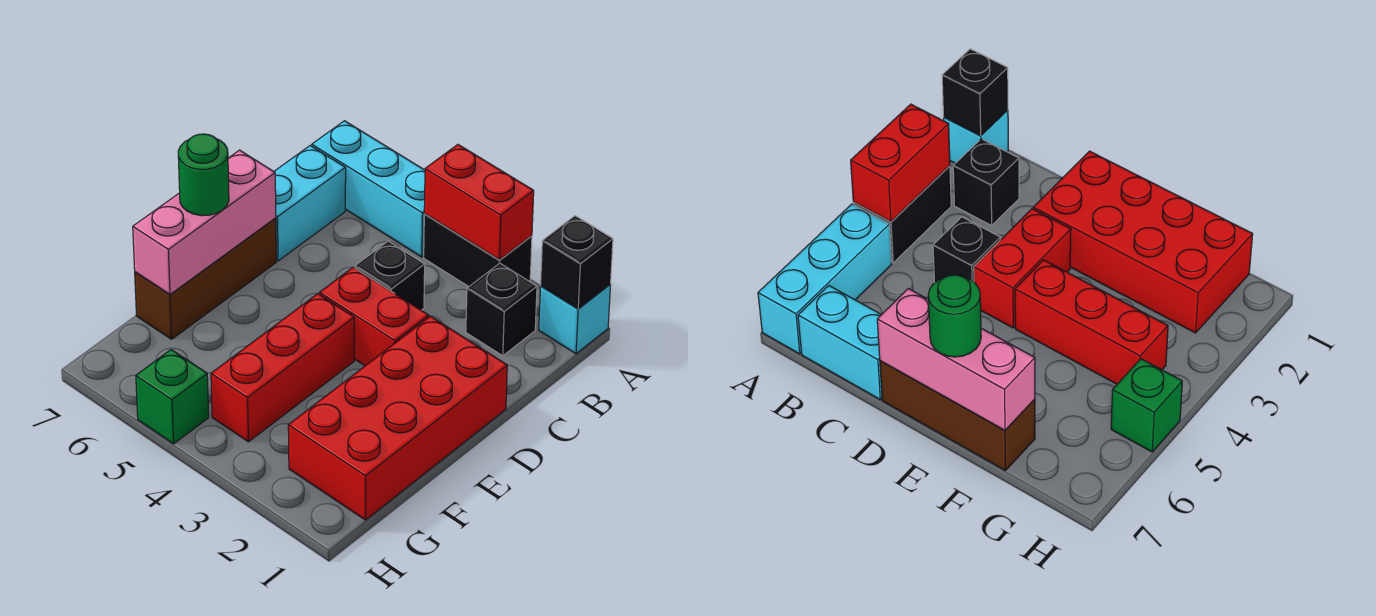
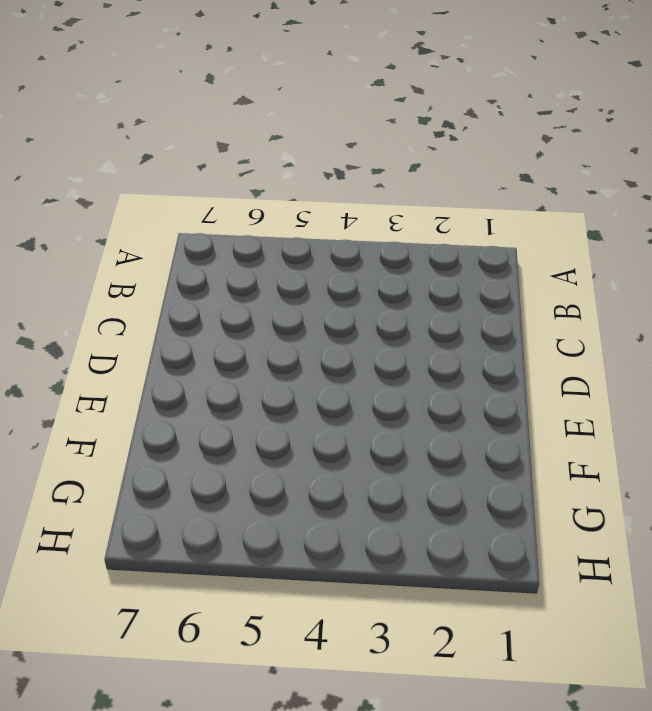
none -> cyan 1x1 brick [539,285,610,354]
none -> black 1x2 brick [424,214,532,286]
none -> cyan 1x3 brick [312,121,425,257]

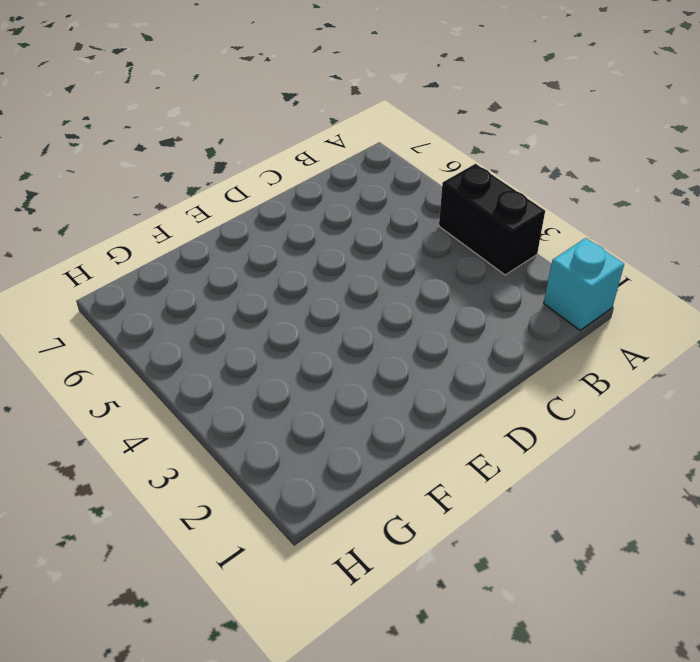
none -> cyan 1x3 brick [312,121,425,257]
none -> black 1x1 brick [466,263,537,356]
none -> cyan 1x2 brick [274,146,346,261]

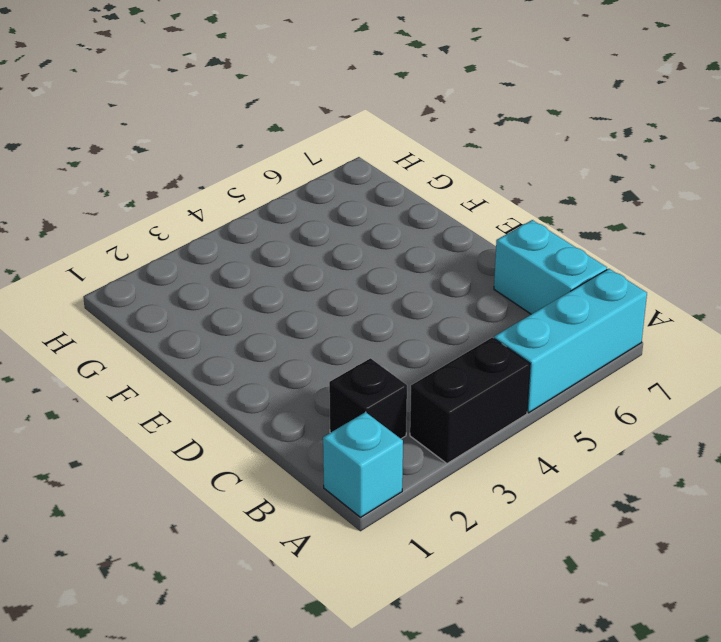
none -> black 1x1 brick [355,241,425,310]
none -> red 2x4 brick [288,316,507,520]
none -> red 1x2 brick [320,267,429,366]

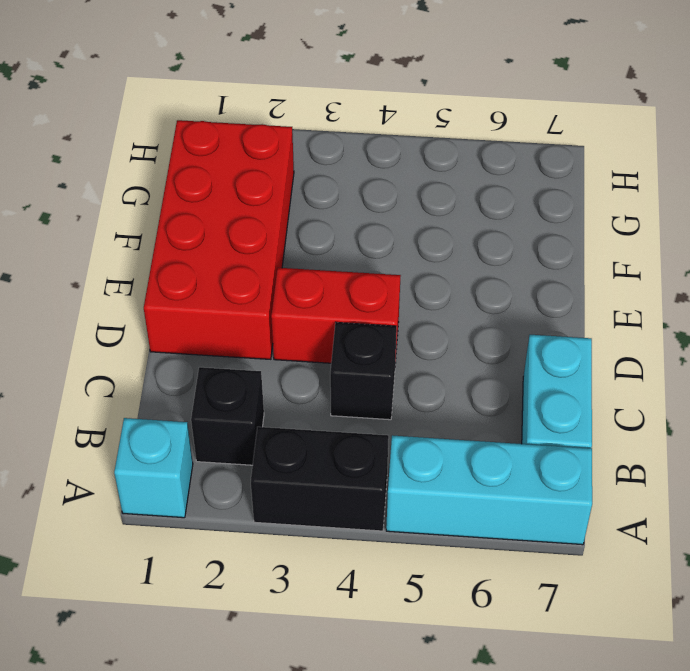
none -> brown 1x3 brick [135,218,276,339]
none -> red 1x3 brick [211,294,354,442]
none -> green 1x1 brick [136,350,209,444]

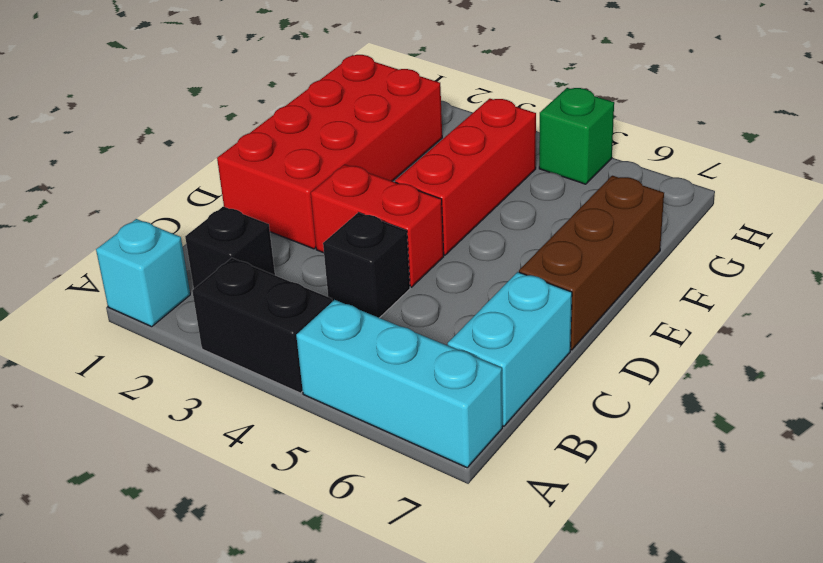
none -> black 1x1 brick [541,216,613,309]
none -> red 1x2 brick [424,145,534,260]
none -> pink 1x3 brick [133,150,276,294]

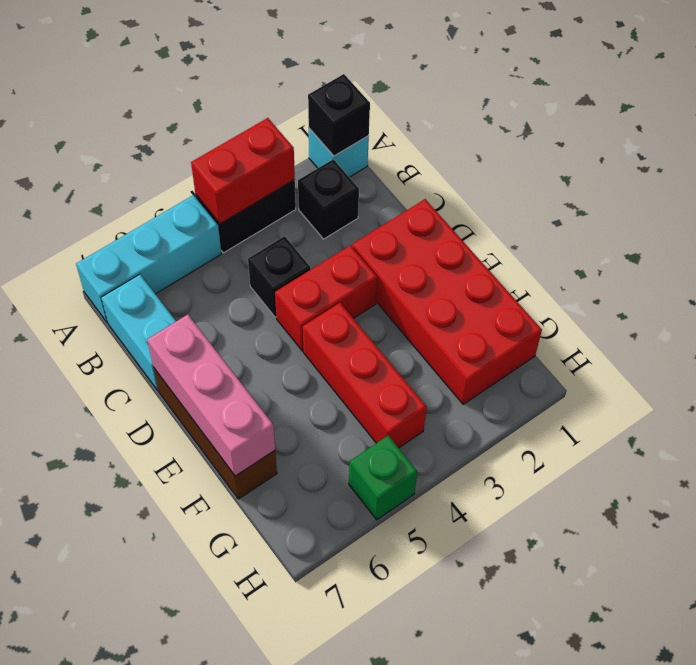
none -> green 1x1 round brick [178,134,229,216]

